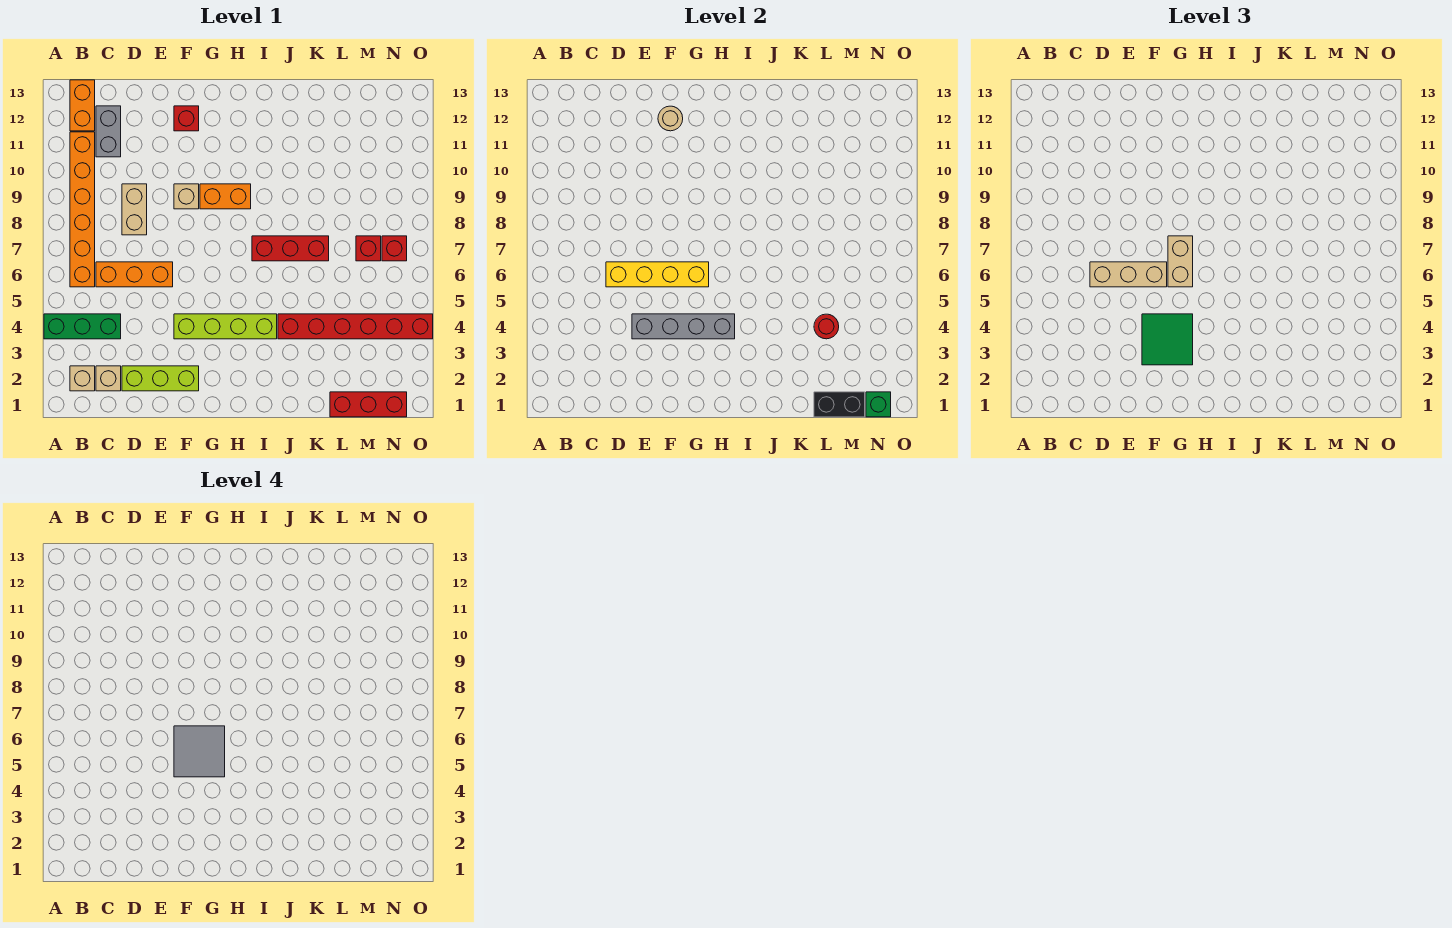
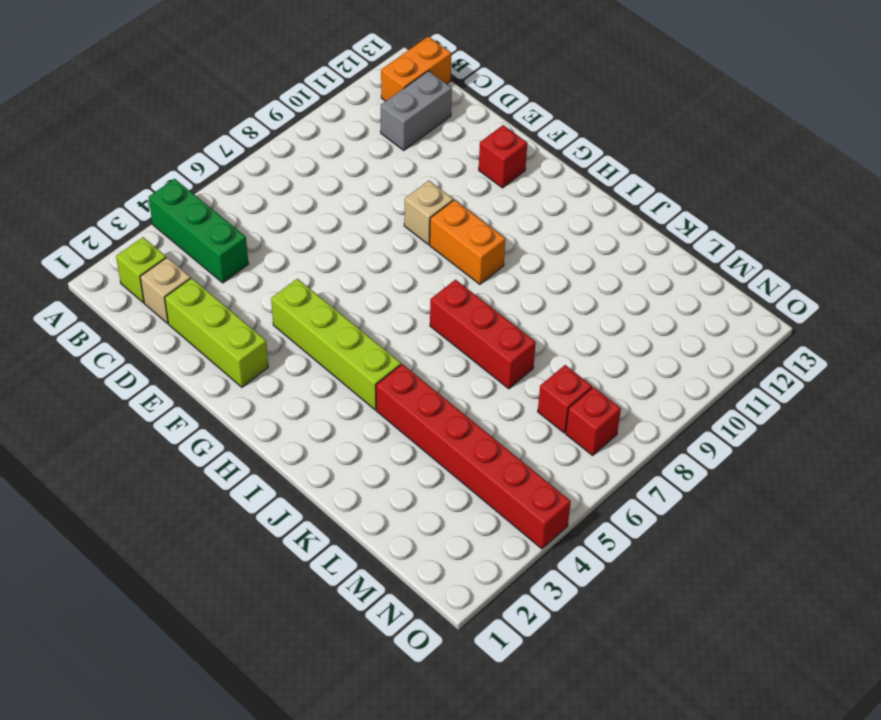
lime 1x1 brick [116,237,166,303] -> tan 1x1 brick [70,366,95,391]
none -> orange 1x6 brick [70,132,95,287]
none -> orange 1x3 brick [96,262,173,287]
none -> tan 1x2 brick [122,184,147,235]

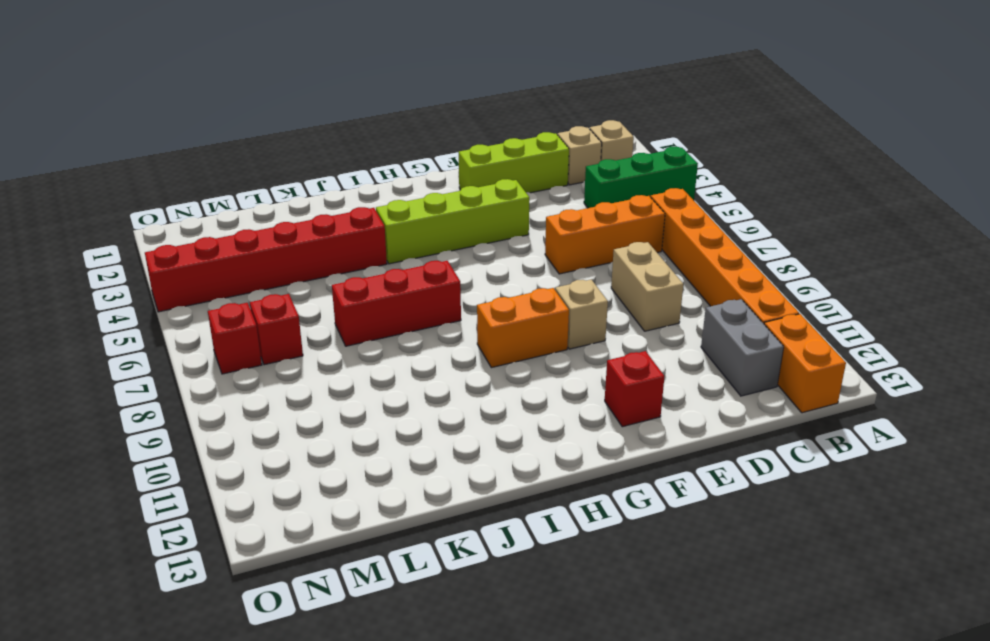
none -> red 1x3 brick [330,392,407,417]
none -> yellow 1x4 brick [606,262,709,287]
none -> grey 1x4 brick [632,314,735,339]

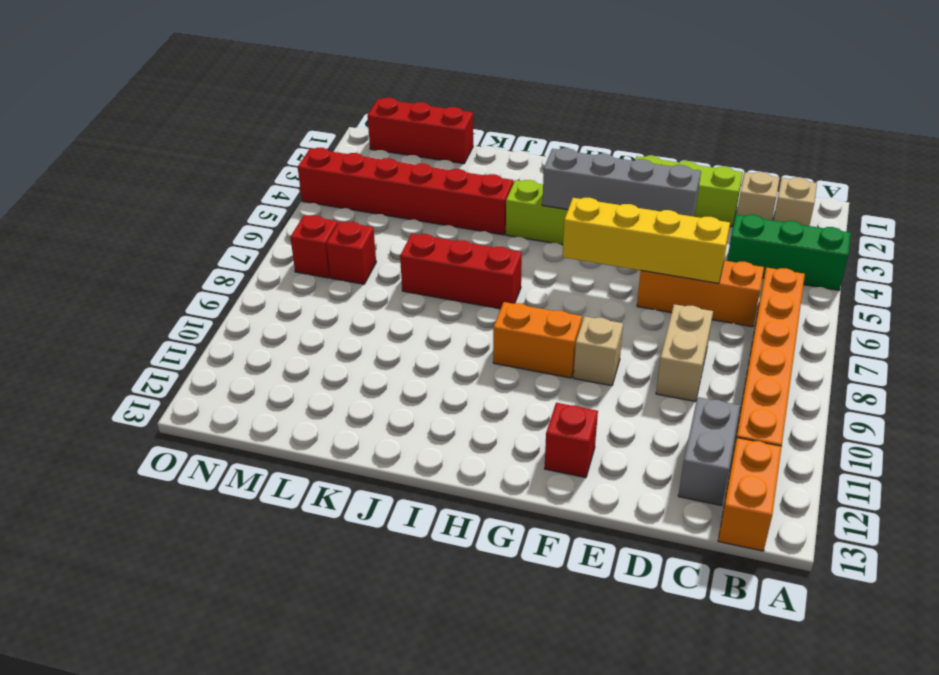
none -> tan 1x1 round brick [658,106,683,131]
none -> black 1x2 brick [814,392,865,417]
none -> red 1x1 round brick [814,314,839,339]

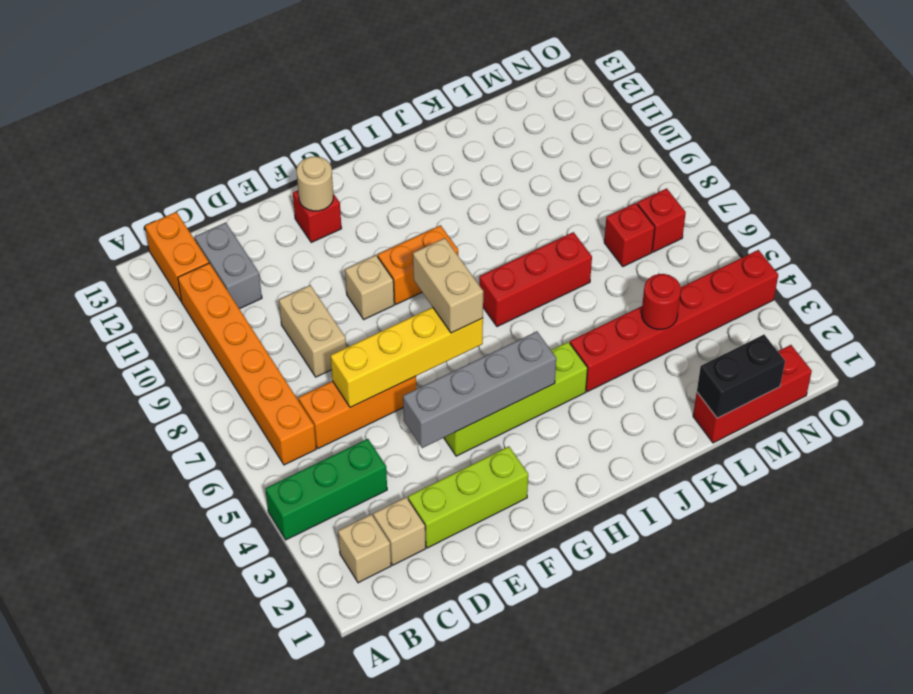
none -> green 1x1 brick [866,392,891,417]
none -> tan 1x3 brick [1090,262,1167,287]
none -> green 2x2 tile [1142,314,1193,365]

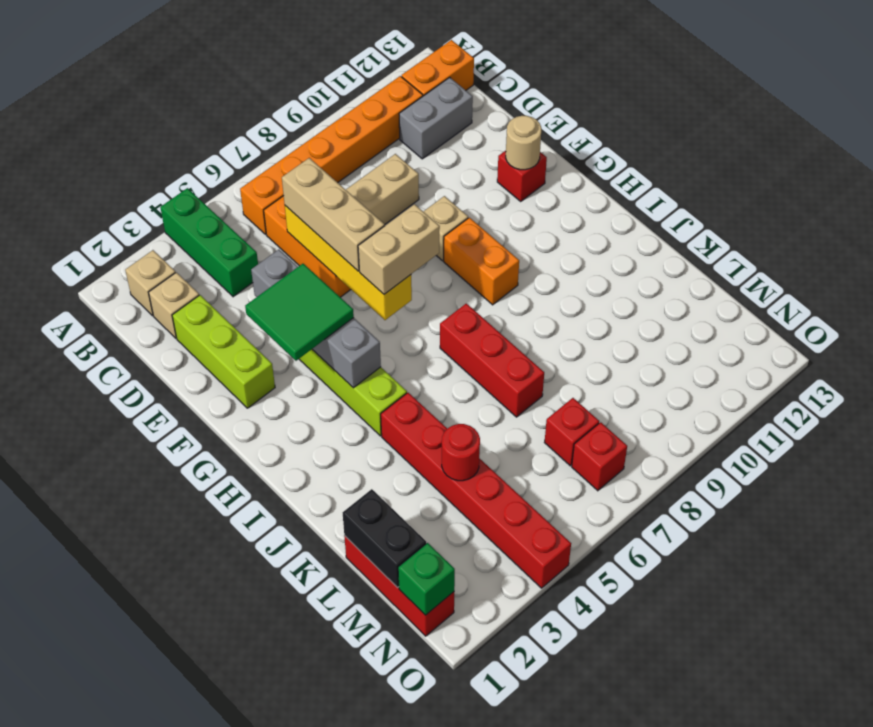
none -> grey 2x2 tile [174,726,225,777]

